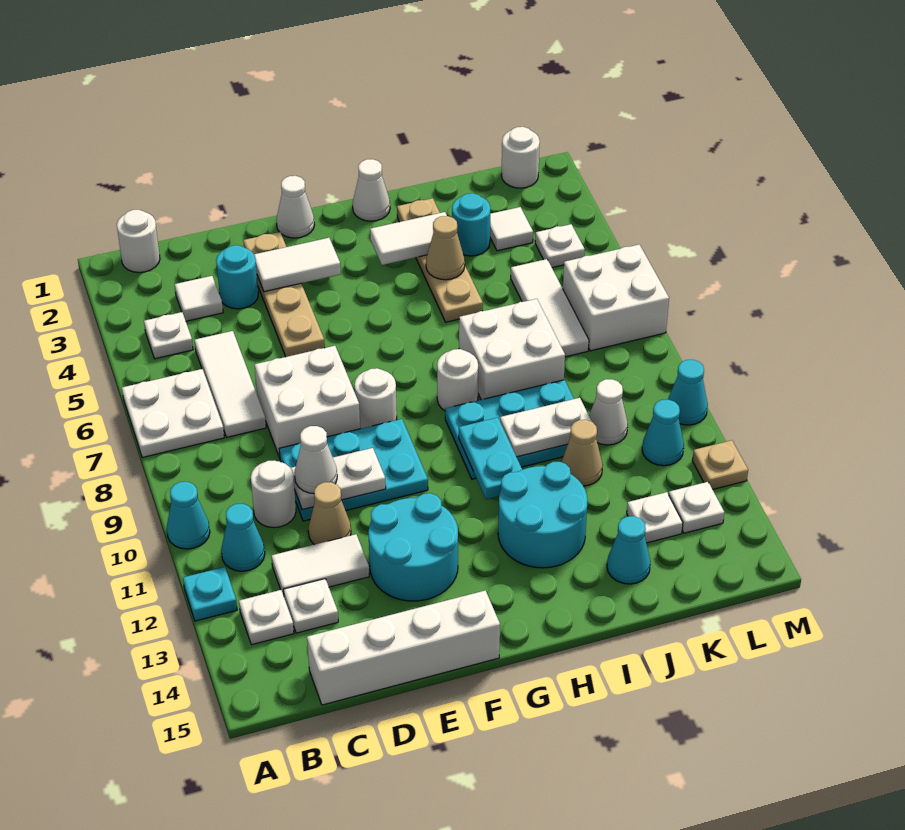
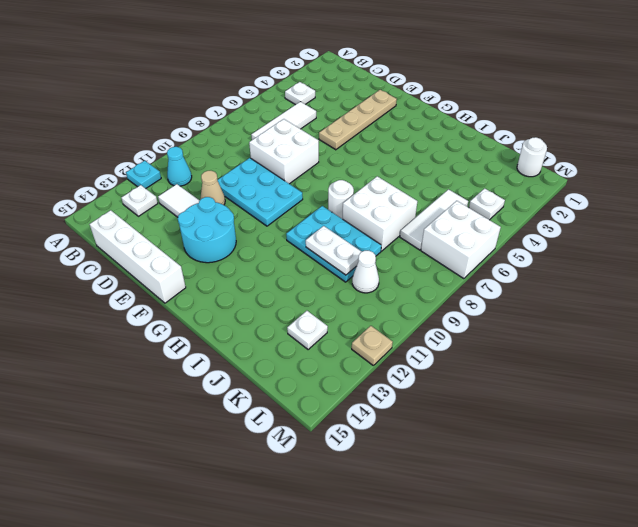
none -> white 2x2 plate [122,369,224,457]
none -> cyan 1x1 cone [167,482,210,549]
none -> white 1x1 round brick [117,210,160,273]
none -> white 1x1 tile [175,276,223,321]

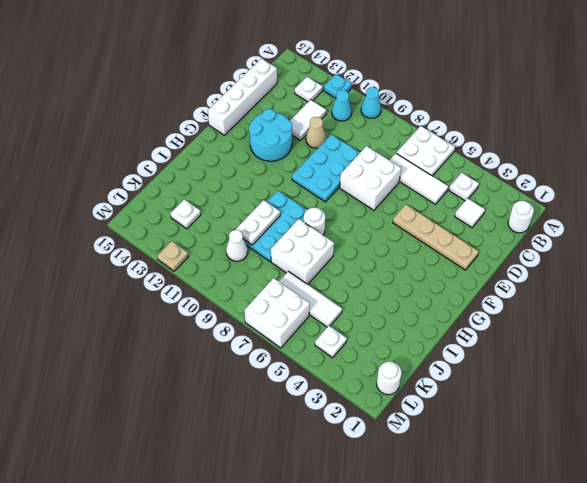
none -> white 1x1 round brick [251,461,296,528]
none -> white 1x1 plate [283,579,338,633]
none -> cyan 1x1 round brick [216,245,258,309]
none -> white 1x1 cone [276,176,314,238]

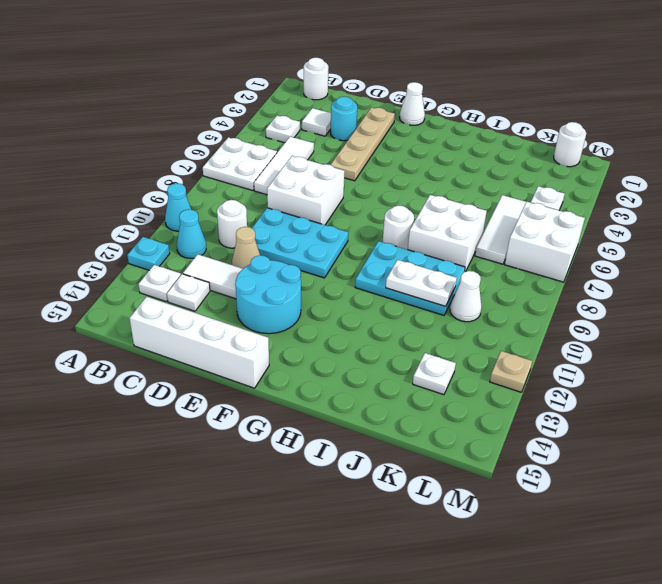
none -> white 1x1 round brick [354,368,397,429]
none -> white 1x1 cone [353,159,390,221]
none -> cyan 2x2 round brick [498,462,588,568]
none -> tan 1x4 plate [397,198,483,322]

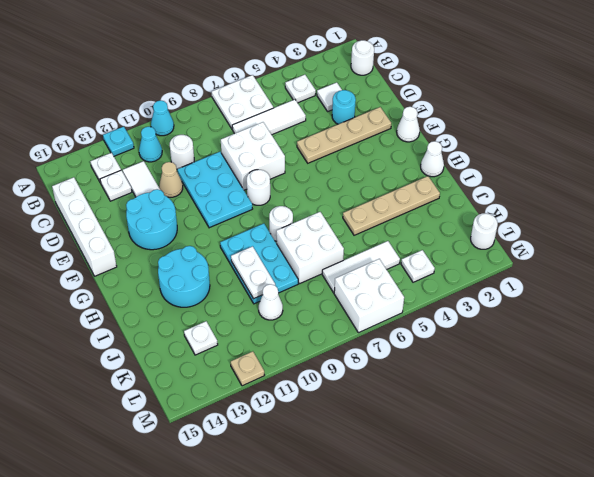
none -> cyan 1x1 round brick [452,193,490,256]
none -> tan 1x1 cone [562,420,603,486]
none -> cyan 1x1 cone [607,516,650,584]
none -> white 1x1 tile [490,207,533,251]

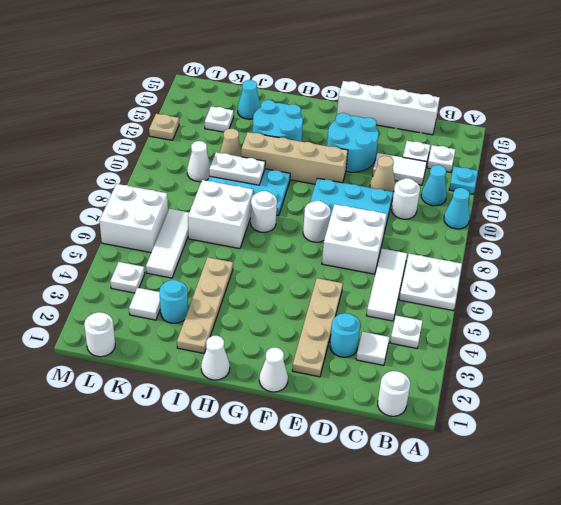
tan 1x4 brick [241,132,348,184] -> none
none -> cyan 1x1 cone [642,400,684,466]
none -> white 1x1 plate [669,482,724,533]
none -> cyan 1x1 cone [668,360,708,425]
none -> white 1x2 plate [291,448,386,510]

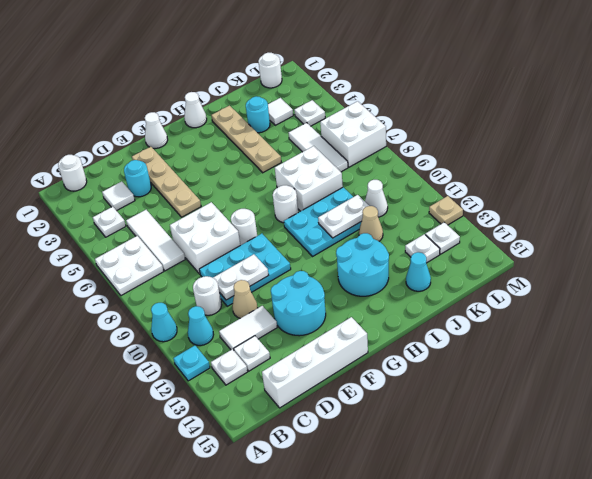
none -> cyan 1x1 cone [642,400,684,466]
none -> cyan 1x1 cone [668,360,708,425]
none -> white 1x2 tile [254,238,341,292]
none -> white 1x2 tile [370,212,447,265]

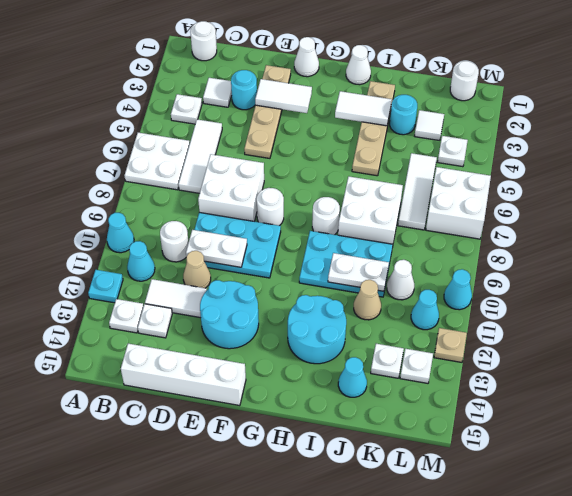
none -> cyan 1x2 plate [459,418,522,499]
none -> tan 1x1 cone [426,216,465,280]
none -> white 1x1 cone [294,426,337,494]

